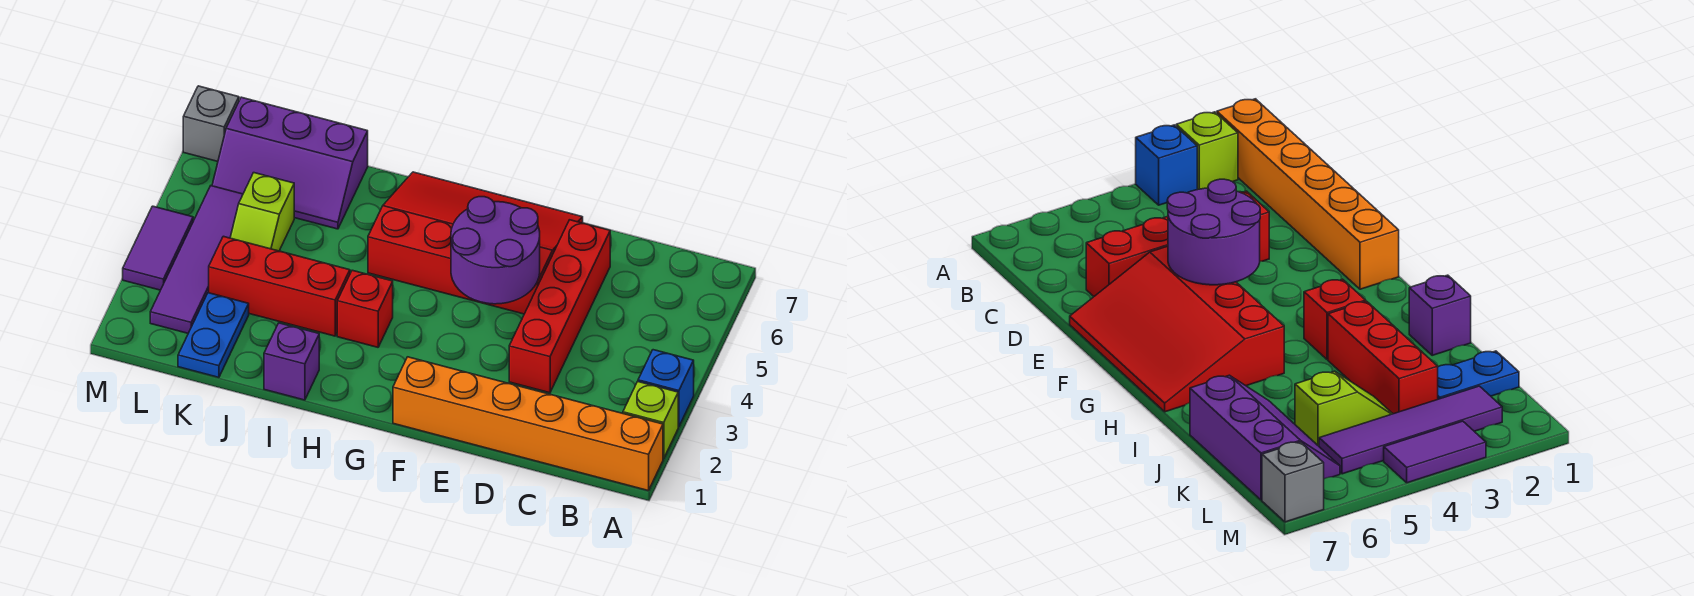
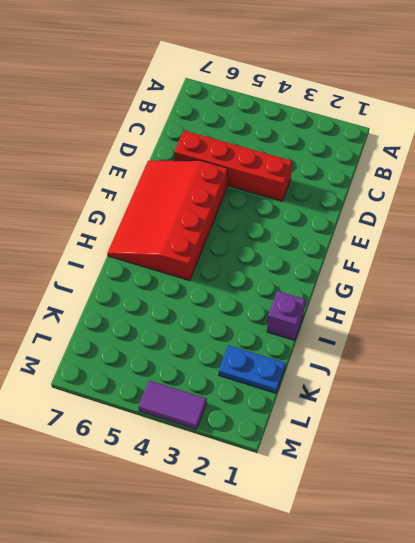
none -> orange 1x6 brick [393,357,663,491]
none -> lime 1x1 brick [623,382,678,459]
none -> blue 1x1 brick [638,350,694,427]

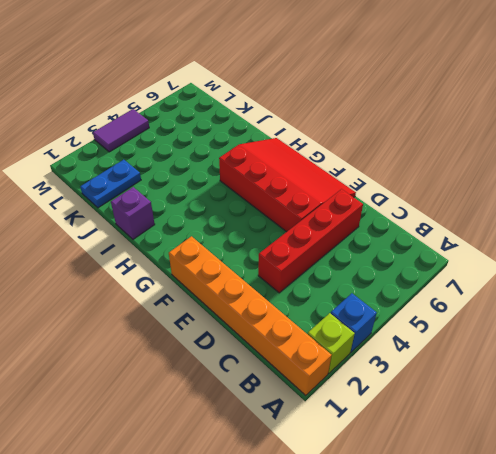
none -> red 1x1 brick [337,270,393,347]
none -> red 1x3 brick [209,236,350,336]
none -> purple 2x3 slope [212,97,368,229]

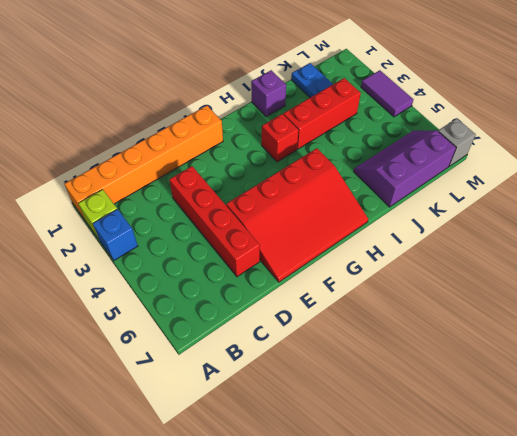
none -> lime 1x2 slope [230,173,294,251]
none -> purple 1x4 tile [150,186,243,333]
none -> purple 2x2 round brick [451,197,540,304]

